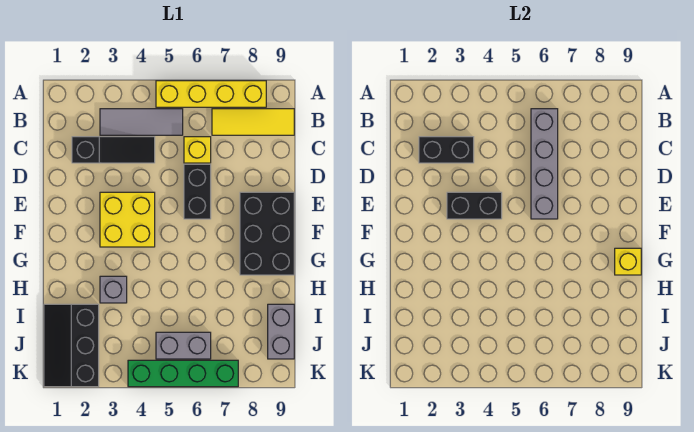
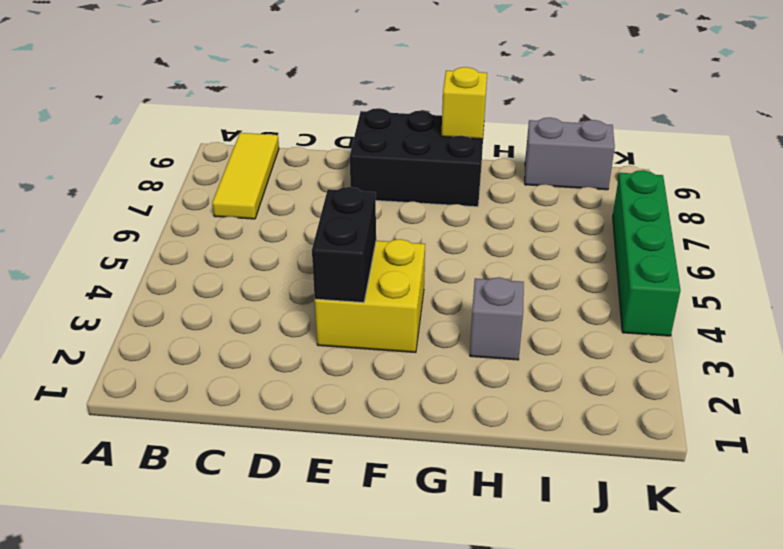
none -> yellow 1x4 brick [156,81,266,107]
none -> grey 1x3 tile [100,109,183,135]
none -> black 1x3 slope [72,137,155,163]

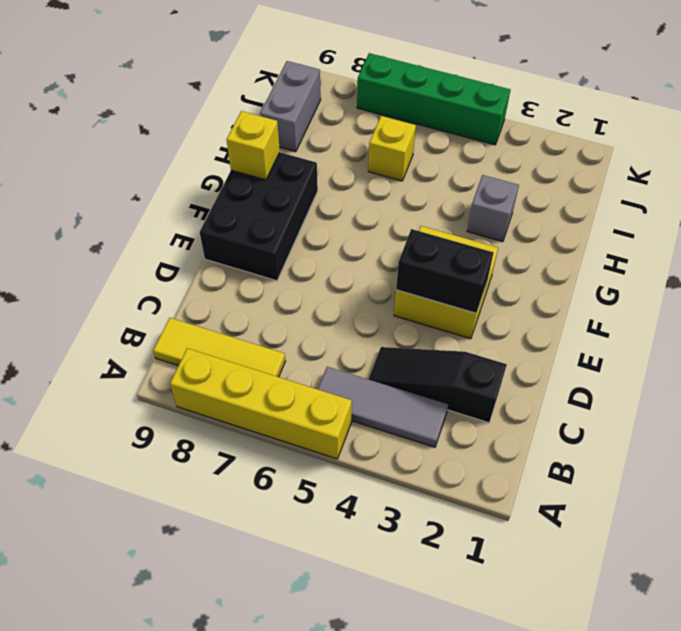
yellow 1x1 brick [368,116,416,181] -> yellow 1x1 brick moved to [184,137,211,163]
none -> black 1x2 brick [184,164,211,219]
none -> black 2x3 slope [44,304,99,387]
none -> grey 1x2 brick [156,332,211,359]

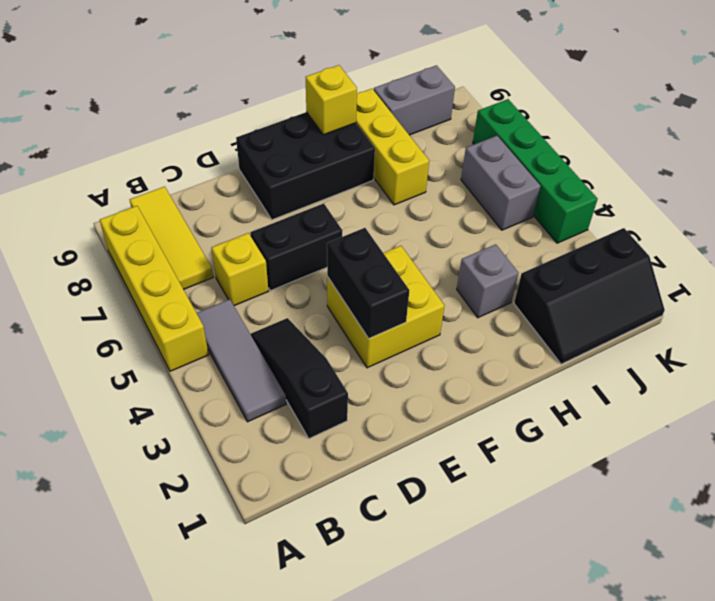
yellow 1x3 brick [356,89,429,205] -> none
none -> grey 1x4 brick [531,109,558,219]
none -> black 1x2 brick [419,137,474,163]

